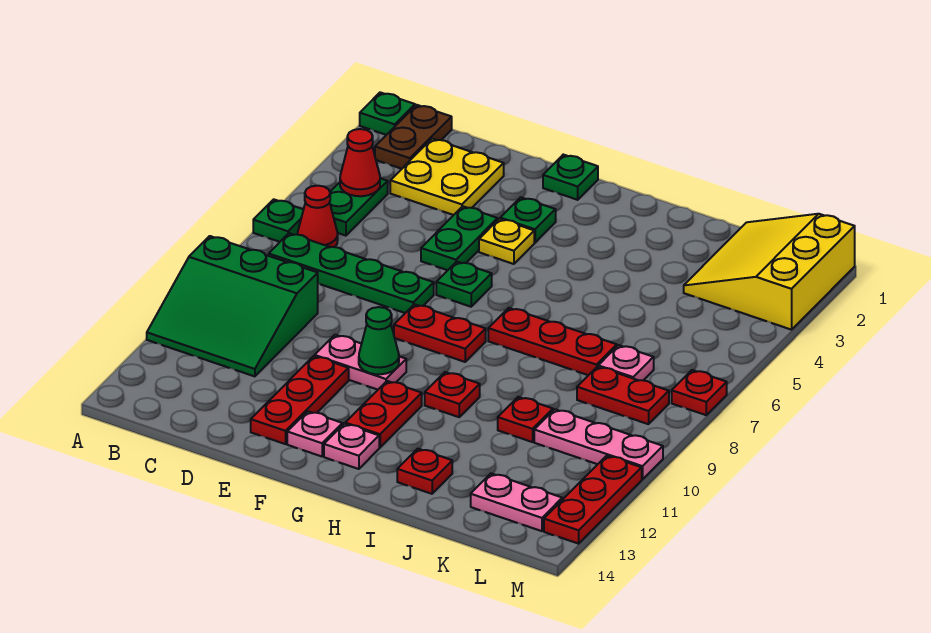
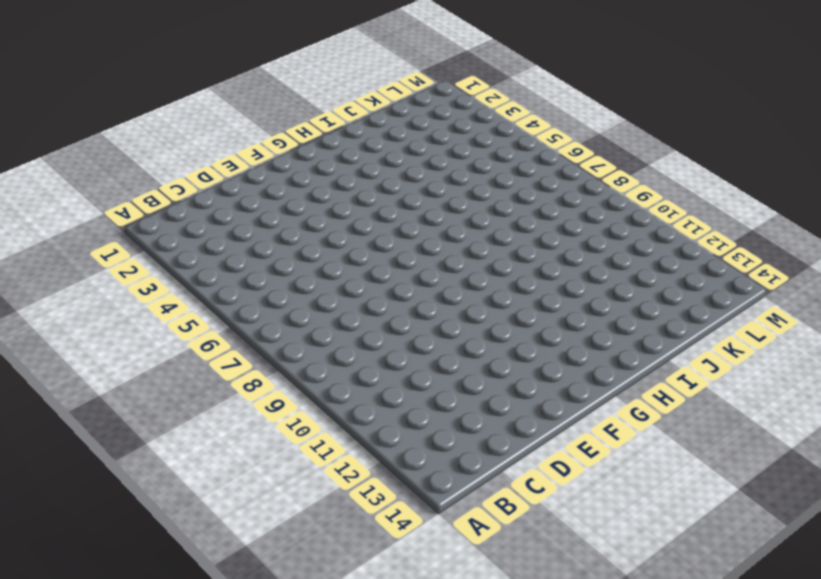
none -> green 1x1 plate [360,92,415,135]
none -> green 1x1 plate [253,199,303,242]
none -> green 3x3 slope [147,236,318,376]
none -> brown 1x2 plate [375,105,452,169]

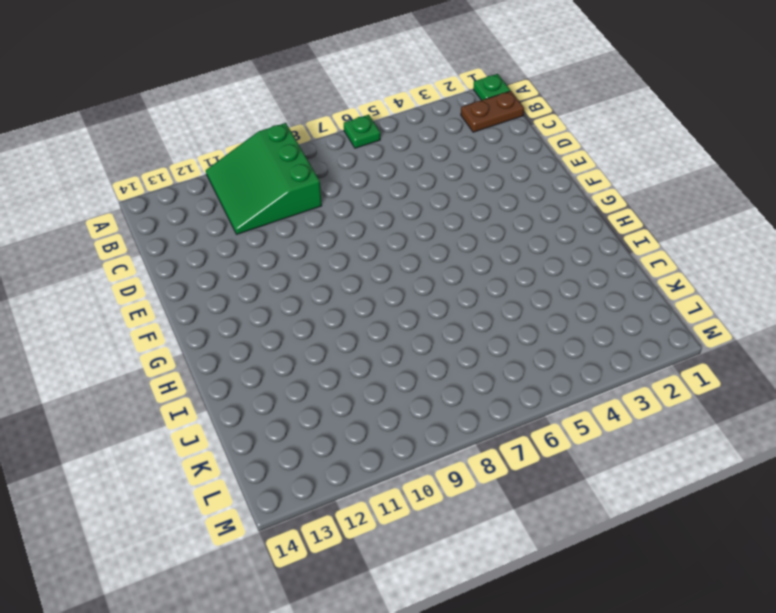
none -> green 1x2 plate [330,178,388,236]
none -> red 1x1 cone [298,186,338,247]
none -> green 1x4 plate [269,233,434,313]
none -> yellow 2x2 plate [390,139,504,215]

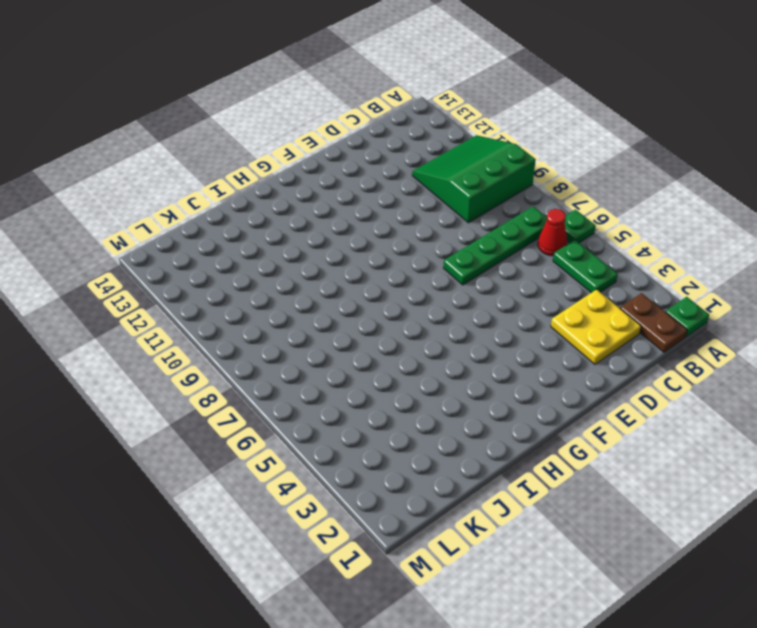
none -> green 1x2 plate [421,206,498,270]
none -> pink 1x2 plate [315,335,406,390]
none -> red 1x3 plate [251,356,349,444]
none -> green 1x1 plate [543,155,598,200]

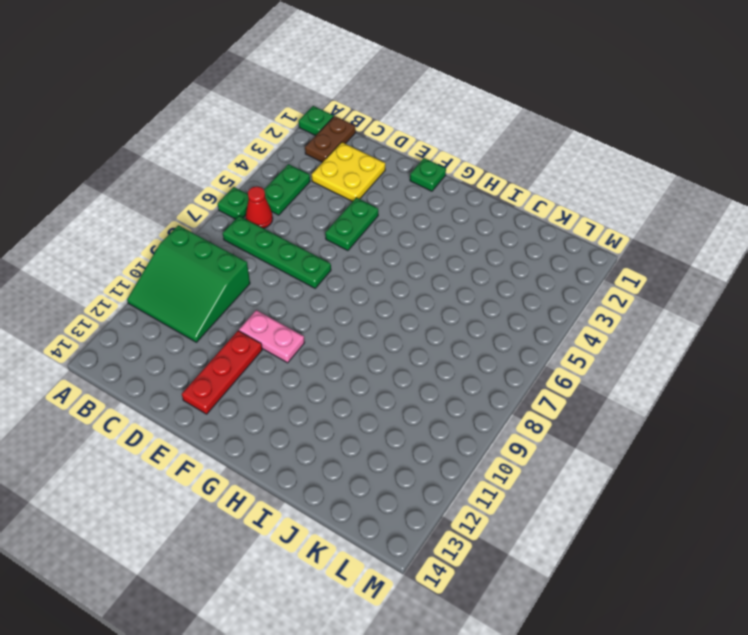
none -> green 1x1 plate [500,197,556,243]
none -> yellow 1x1 plate [479,219,534,264]
none -> green 1x1 plate [436,262,492,307]
none -> red 1x2 plate [394,304,486,362]

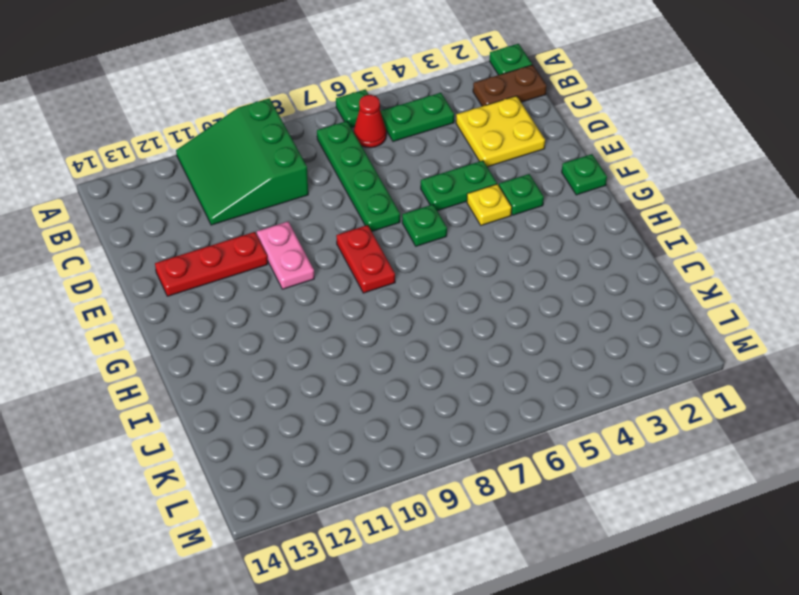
none -> pink 1x1 plate [287,411,343,456]
none -> red 1x2 plate [345,381,422,448]
none -> pink 1x1 plate [324,424,379,469]
none -> red 1x3 plate [488,308,617,375]

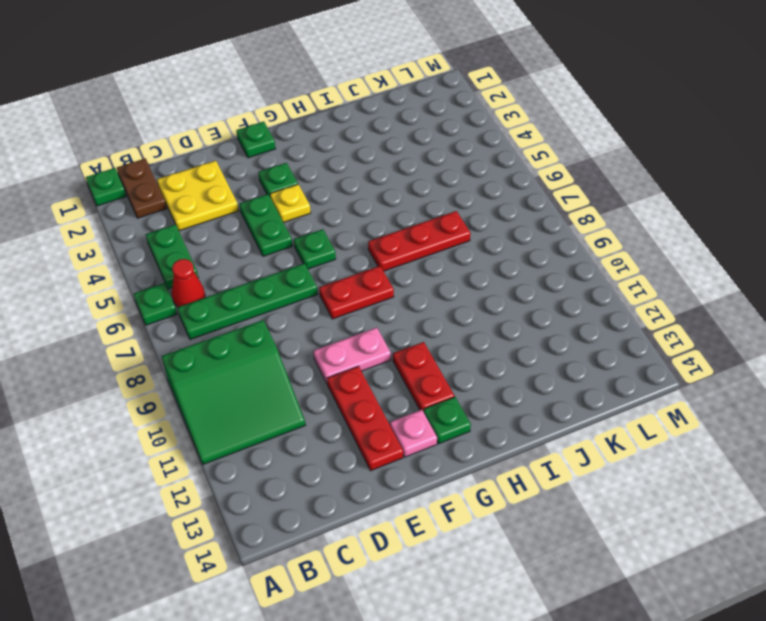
green 1x1 plate [424,397,471,444] -> pink 1x1 plate [324,424,379,469]
none -> red 1x1 plate [425,372,480,417]
none -> red 1x1 plate [397,449,452,494]
none -> red 1x1 plate [498,397,553,442]
none -> yellow 3x3 slope [684,214,855,330]

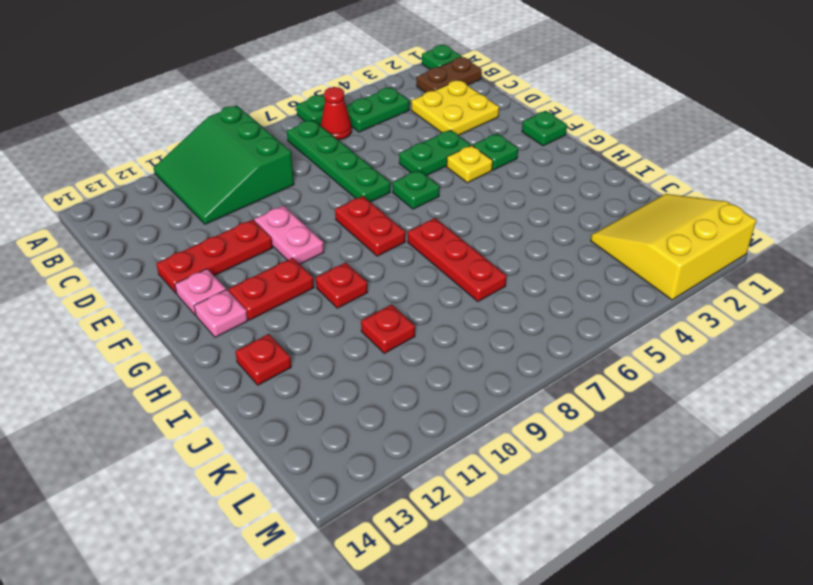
none -> pink 1x1 plate [598,345,654,380]
none -> red 1x2 plate [577,367,669,424]
none -> pink 1x3 plate [534,409,663,479]
none -> pink 1x2 plate [471,474,562,531]

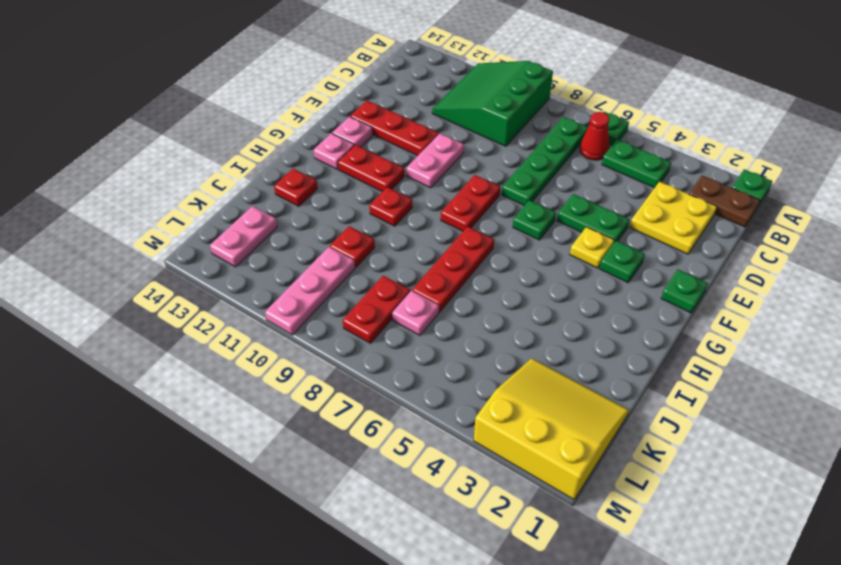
none -> red 1x1 plate [672,370,727,415]
none -> red 1x3 plate [544,456,642,544]
none -> red 1x1 cone [340,129,380,196]
none -> green 1x1 cone [359,307,399,374]

